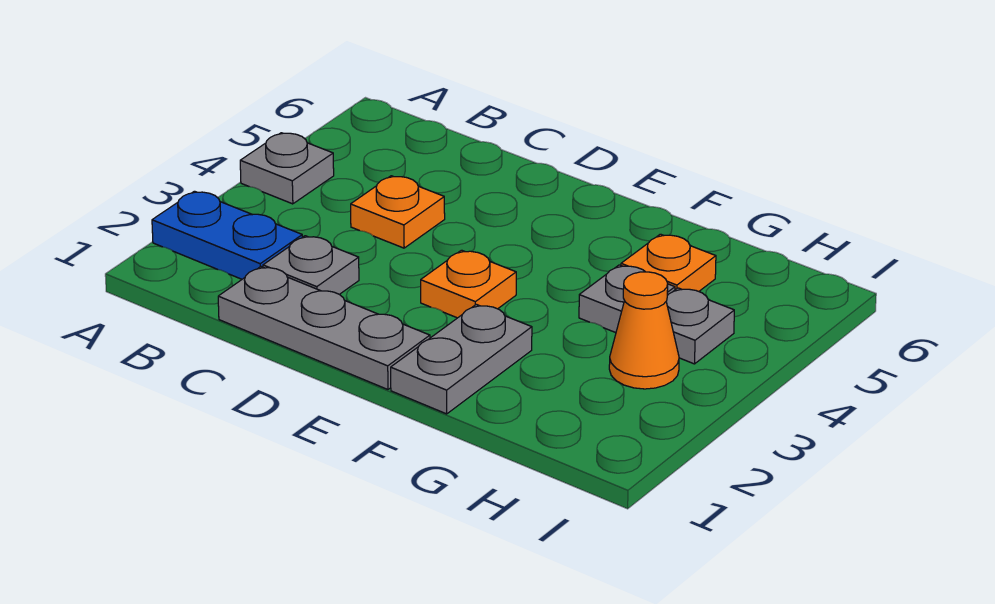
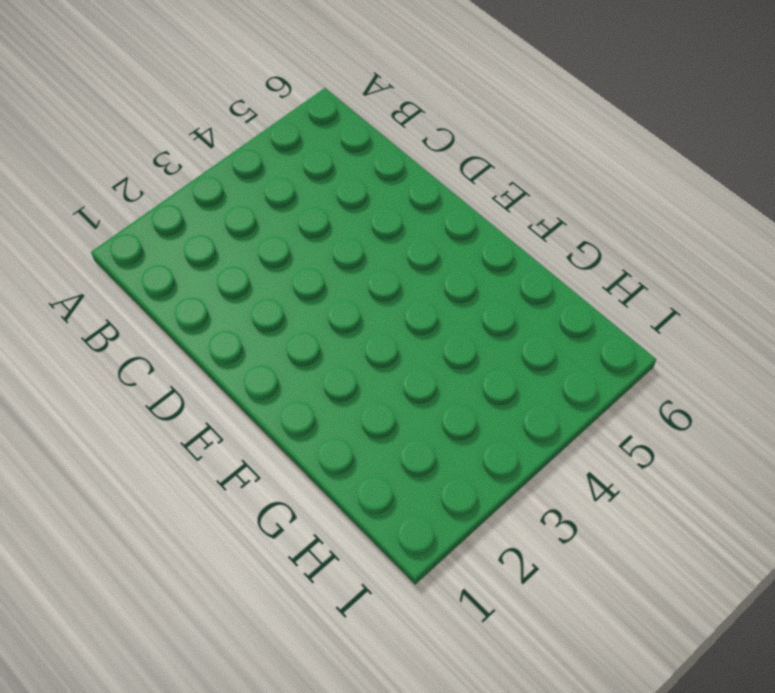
none -> blue 1x2 plate [152,191,302,279]
none -> grey 1x1 plate [240,133,334,204]

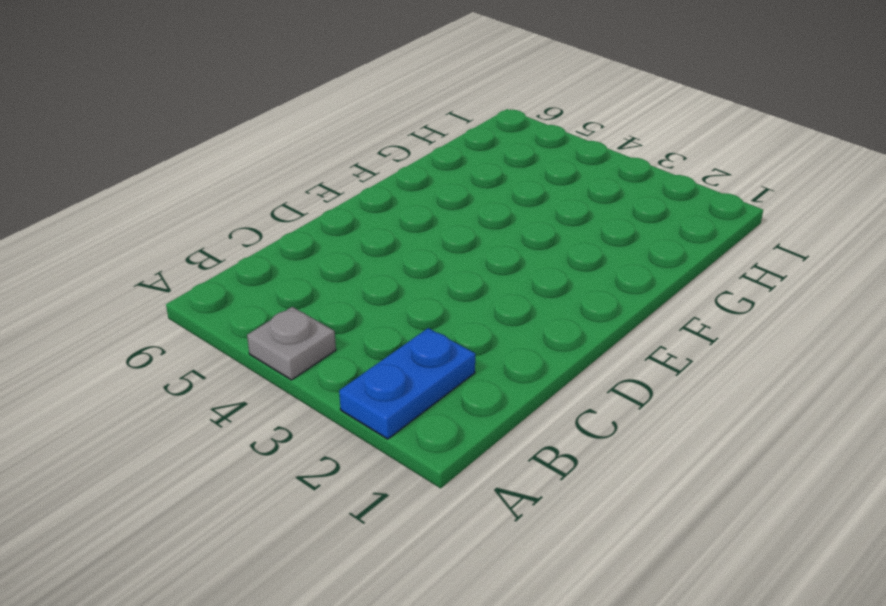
none -> grey 1x3 plate [218,267,430,389]
none -> grey 1x1 plate [263,236,359,294]

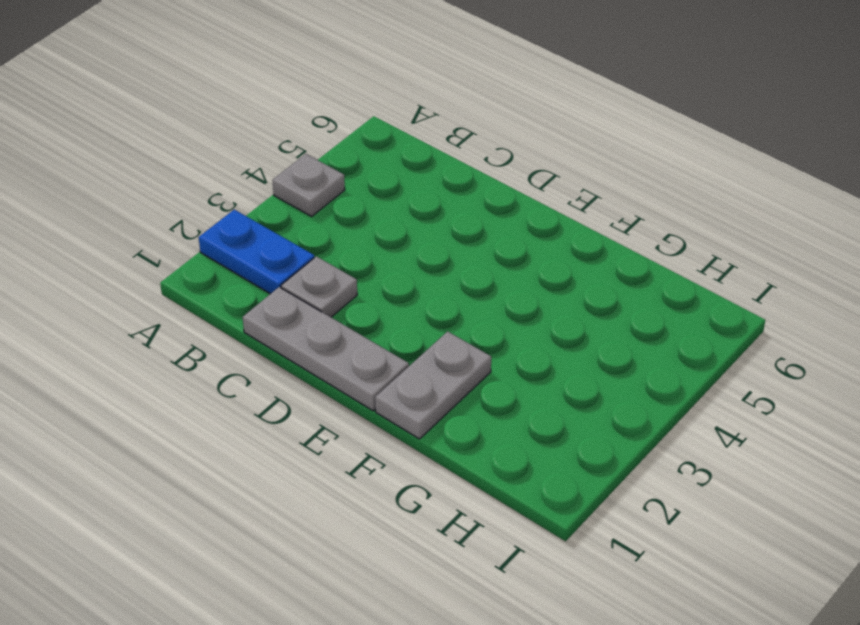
none -> orange 1x1 plate [351,176,445,248]
none -> orange 1x1 plate [421,250,516,318]

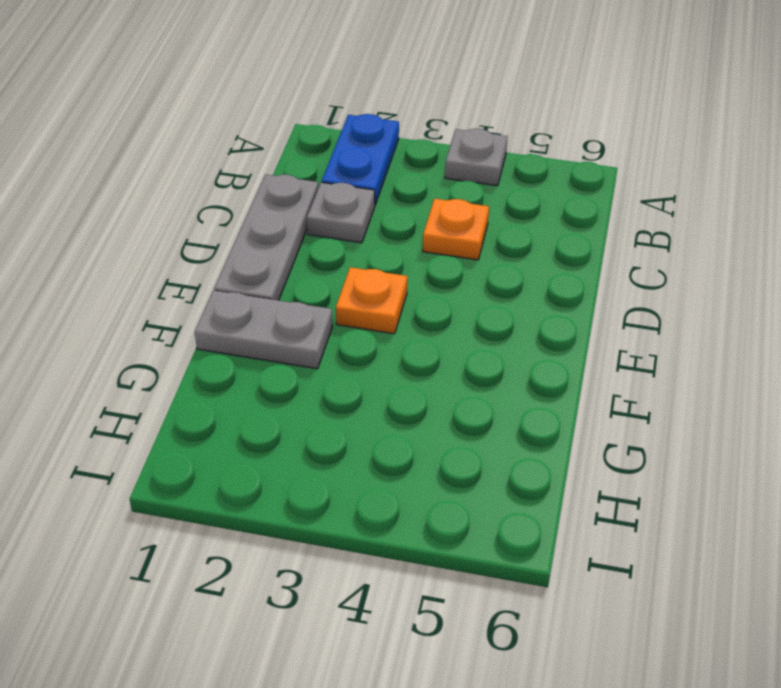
none -> grey 1x1 plate [579,265,675,333]
none -> orange 1x1 plate [621,234,716,291]

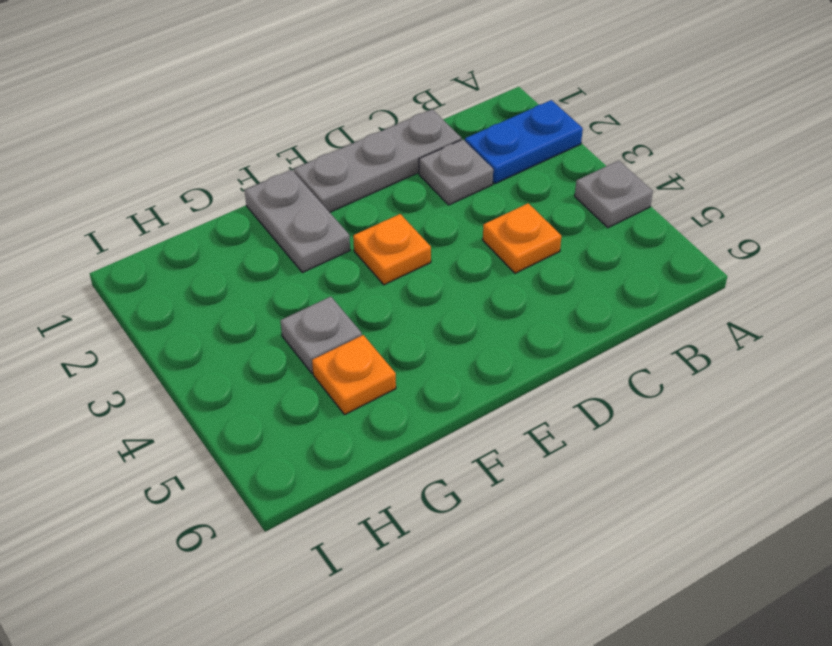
none -> orange 1x1 cone [609,272,679,389]
none -> grey 1x1 plate [666,288,734,364]

